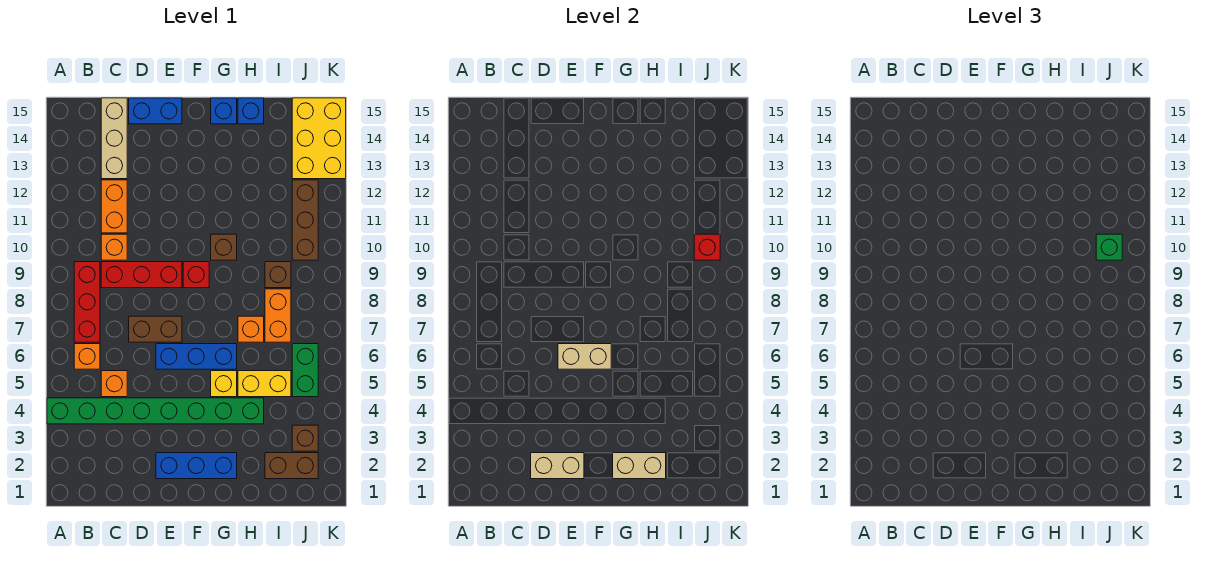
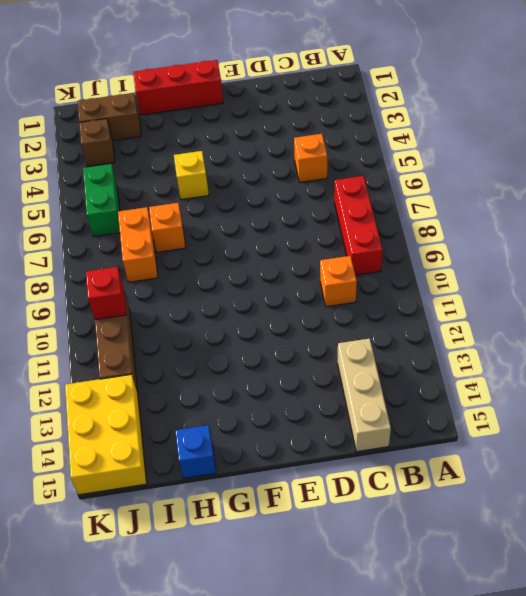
red 1x3 brick [133,60,223,115] -> red 1x3 brick moved to [101,262,182,288]
none -> green 1x8 brick [47,398,264,424]
none -> orange 1x1 brick [74,344,100,369]
none -> orange 1x2 brick [101,180,127,233]
none -> brown 1x2 brick [129,316,182,342]

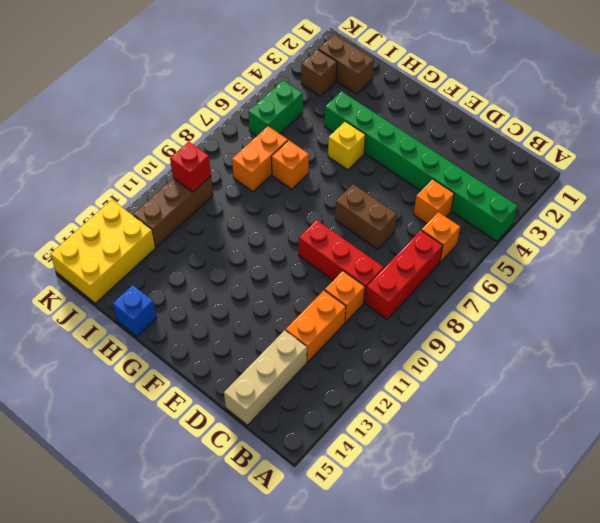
none -> blue 1x2 brick [129,98,182,124]
none -> blue 1x3 brick [156,453,237,479]
none -> blue 1x3 brick [156,344,237,369]
none -> red 1x1 brick [183,262,209,288]

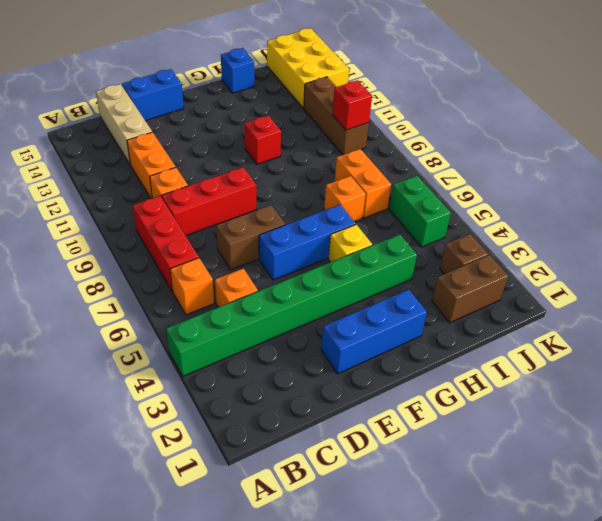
red 1x1 brick [244,115,281,164] -> red 1x1 brick moved to [183,262,209,288]
none -> brown 1x1 brick [211,234,237,260]
none -> blue 1x1 brick [211,98,237,124]
none -> yellow 1x2 brick [238,371,291,397]
none -> brown 1x1 brick [265,262,291,288]

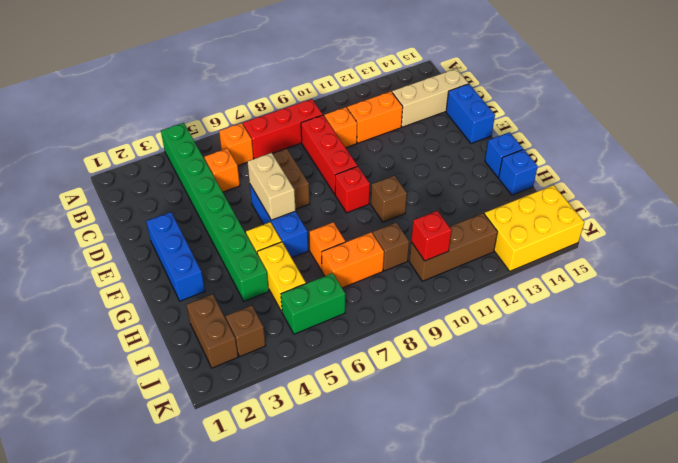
none -> tan 1x2 brick [531,453,584,479]
none -> tan 1x2 brick [613,453,666,479]
none -> green 1x1 brick [1096,234,1122,260]

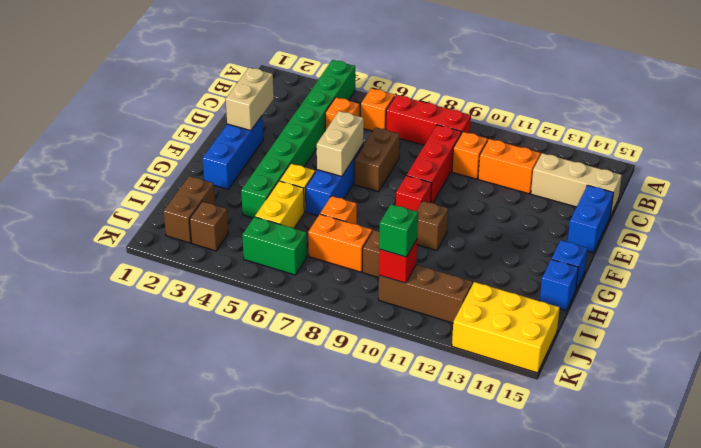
none -> tan 1x2 brick [613,453,666,479]

